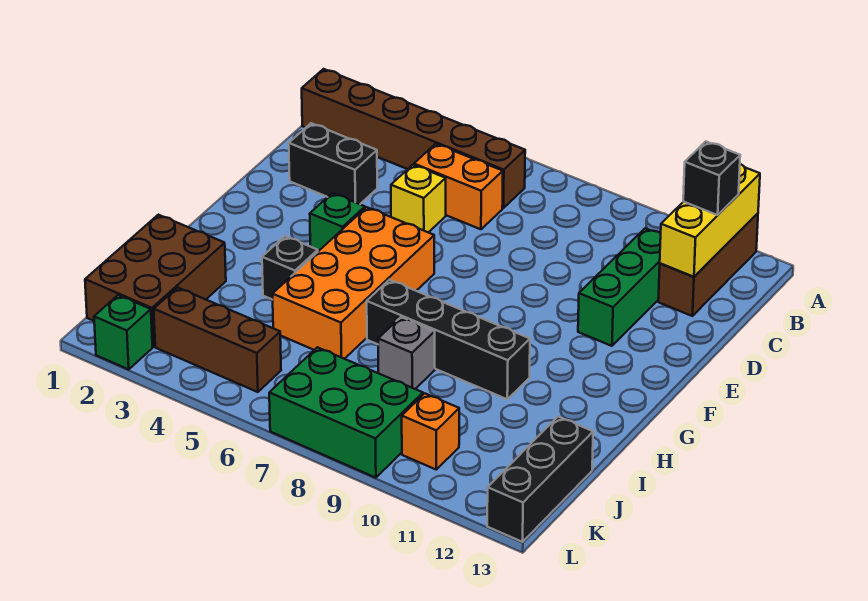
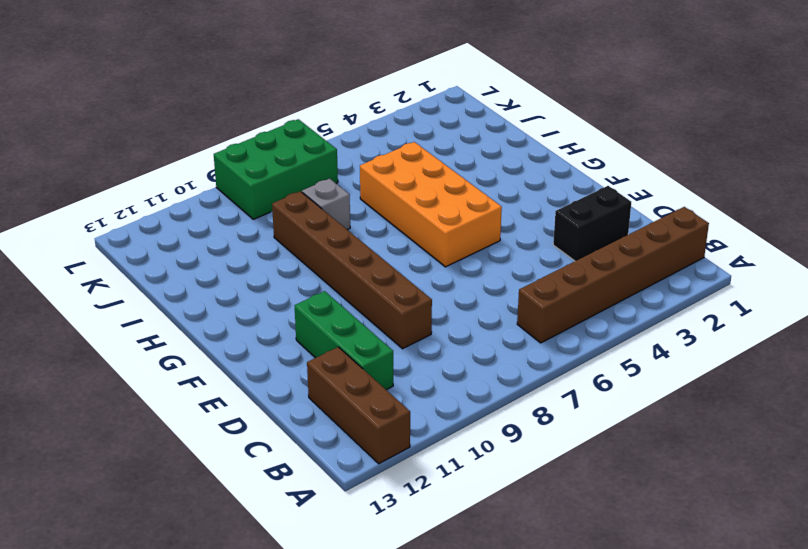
brown 1x6 brick [272,191,432,349] -> black 1x4 brick [367,280,530,399]
none -> orange 1x2 brick [414,144,503,229]
none -> yellow 1x1 brick [391,165,446,232]
none -> green 1x1 brick [310,193,365,251]

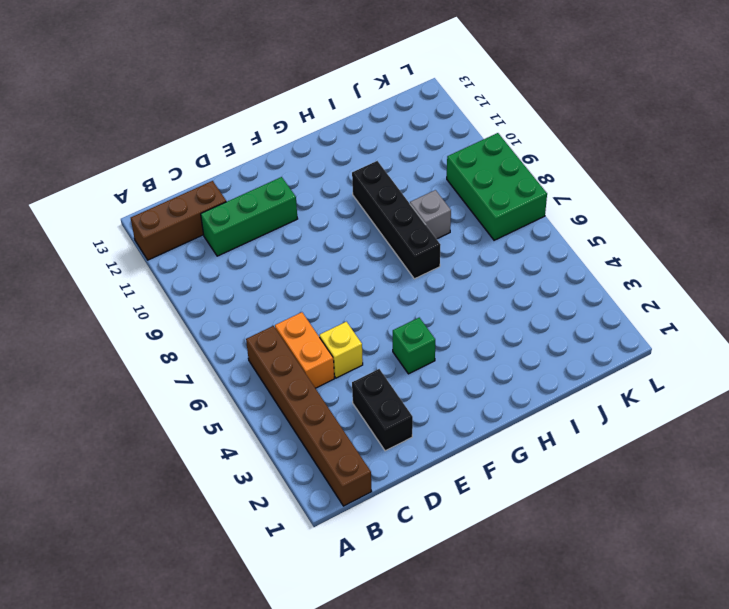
none -> orange 2x4 brick [273,207,434,359]
none -> black 1x1 brick [262,236,318,300]
none -> brown 2x3 brick [85,215,226,347]

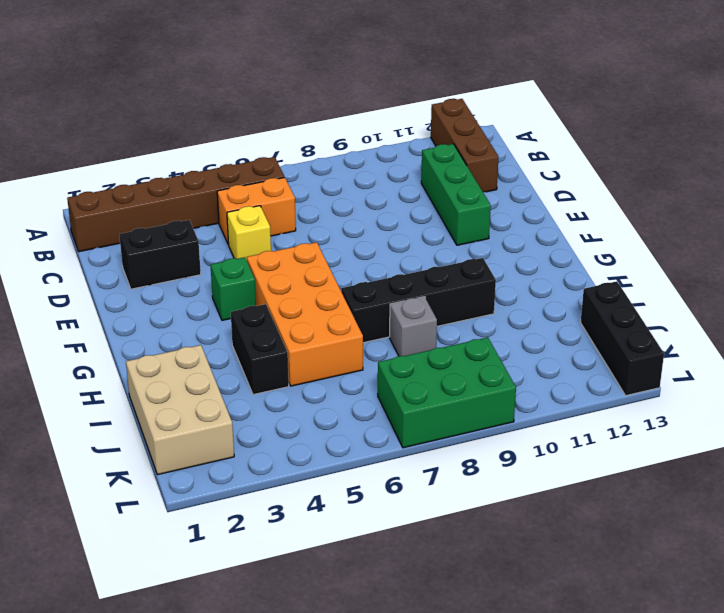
black 1x2 brick [231,304,289,395] -> black 1x1 brick [262,236,318,300]
tan 2x3 brick [126,345,234,475] -> brown 2x3 brick [85,215,226,347]
none -> brown 1x3 brick [154,288,281,392]
none -> orange 1x1 brick [402,393,459,469]
none -> green 1x1 brick [94,295,153,369]

